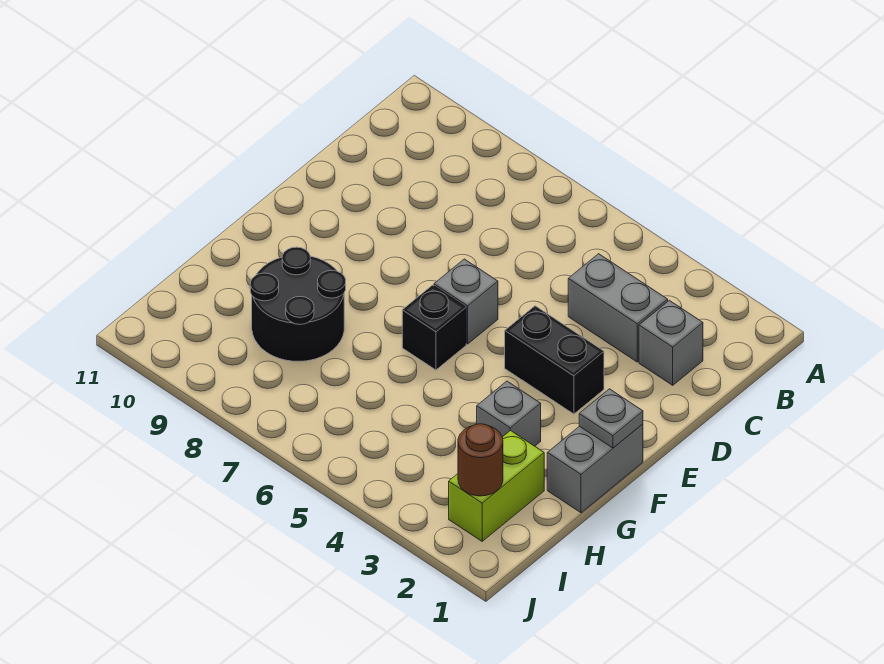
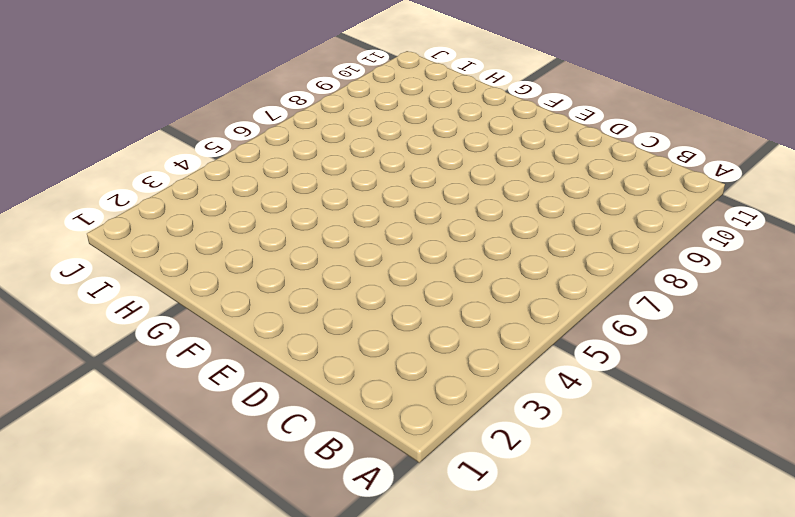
none -> grey 1x1 brick [639,300,703,385]
none -> grey 1x2 brick [568,254,668,362]

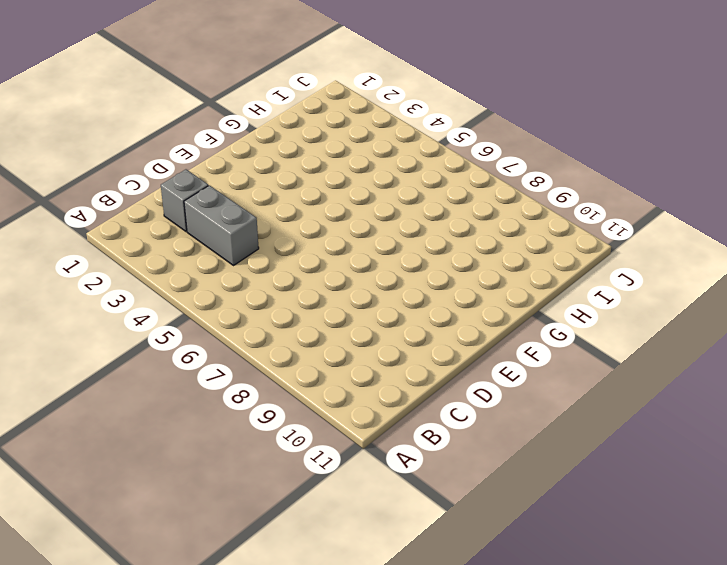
none -> black 1x2 brick [505,306,604,414]
none -> grey 1x1 brick [434,259,498,344]

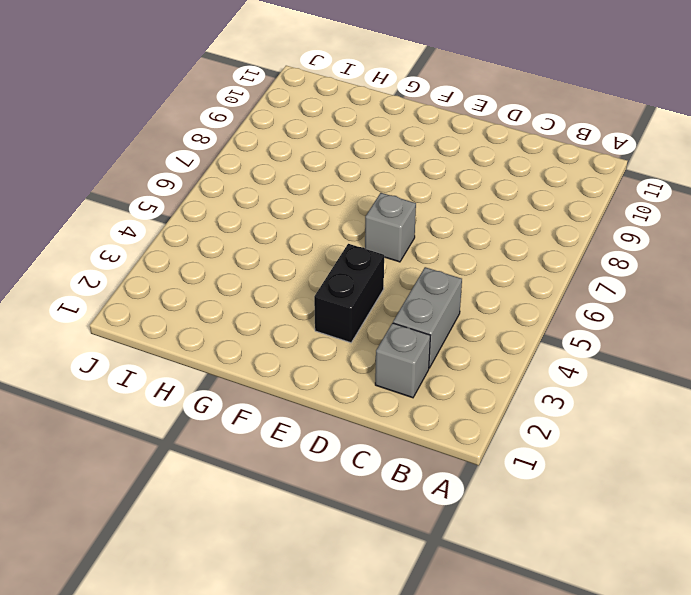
none -> grey 1x2 brick [547,424,643,513]
none -> black 1x1 brick [402,285,466,370]

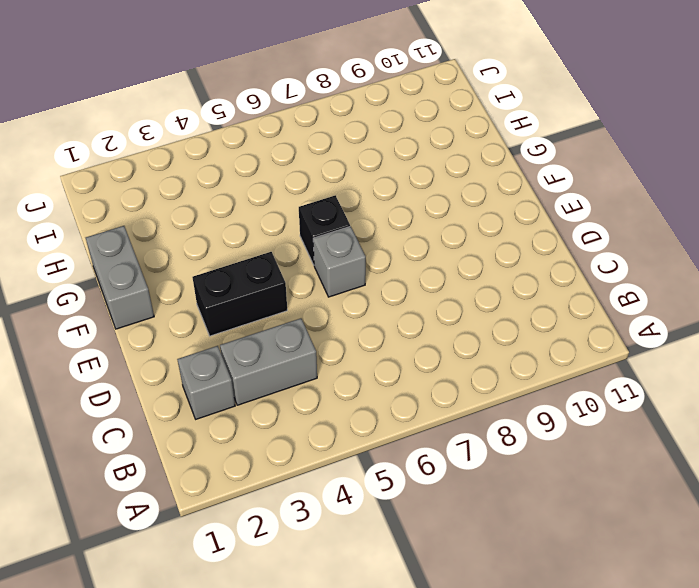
none -> grey 1x1 brick [477,381,541,446]
none -> black 2x2 round brick [250,247,346,361]

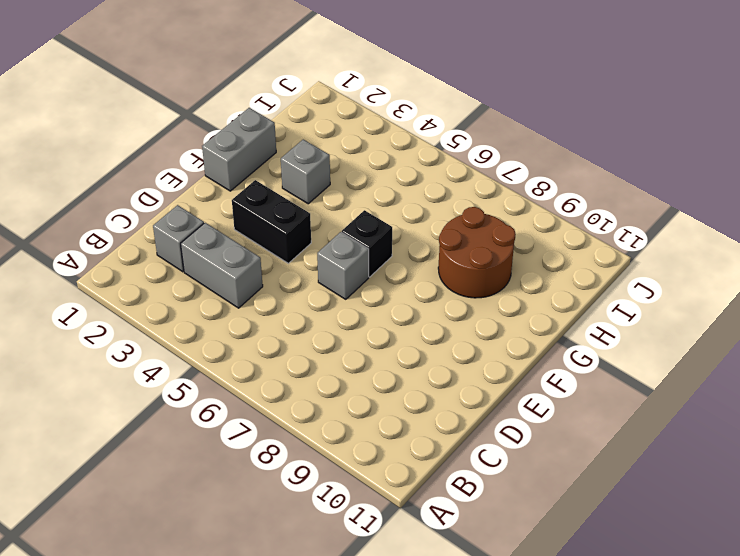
brown 2x2 round brick [438,207,516,298] -> black 2x2 round brick [250,247,346,361]
none -> lime 1x2 brick [449,430,544,541]
none -> grey 1x1 plate [579,389,643,448]

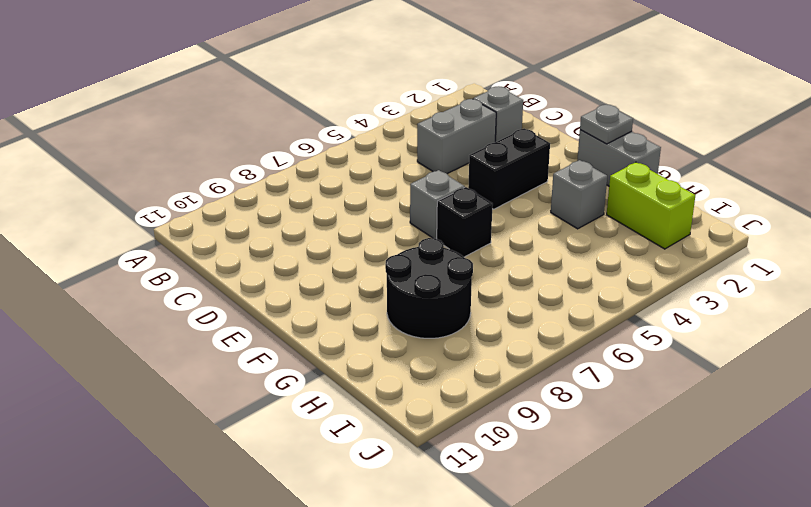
none -> brown 1x1 round brick [458,424,503,496]

